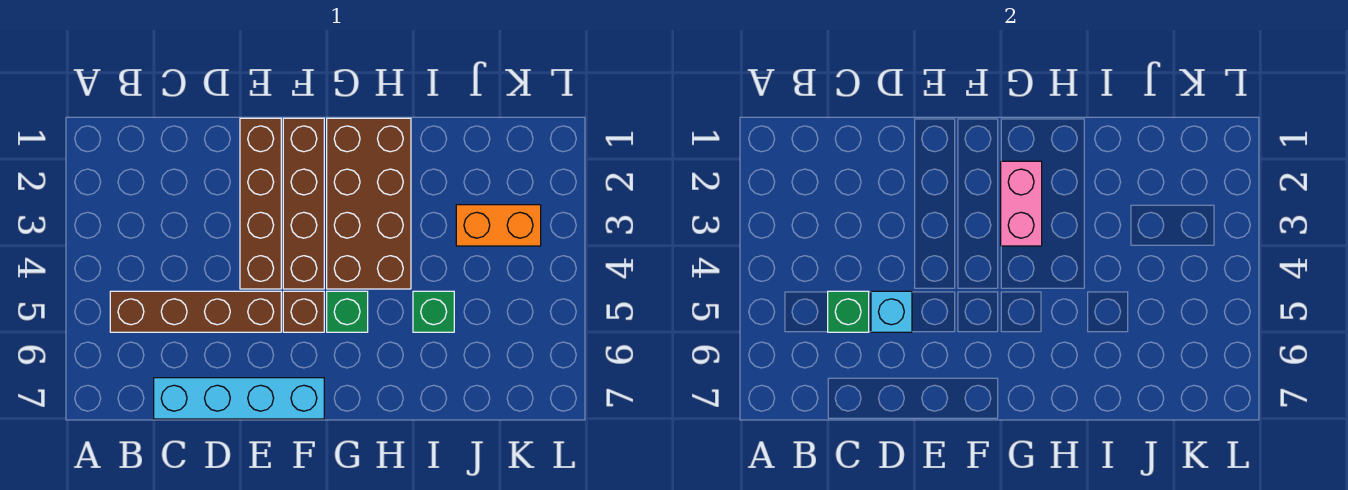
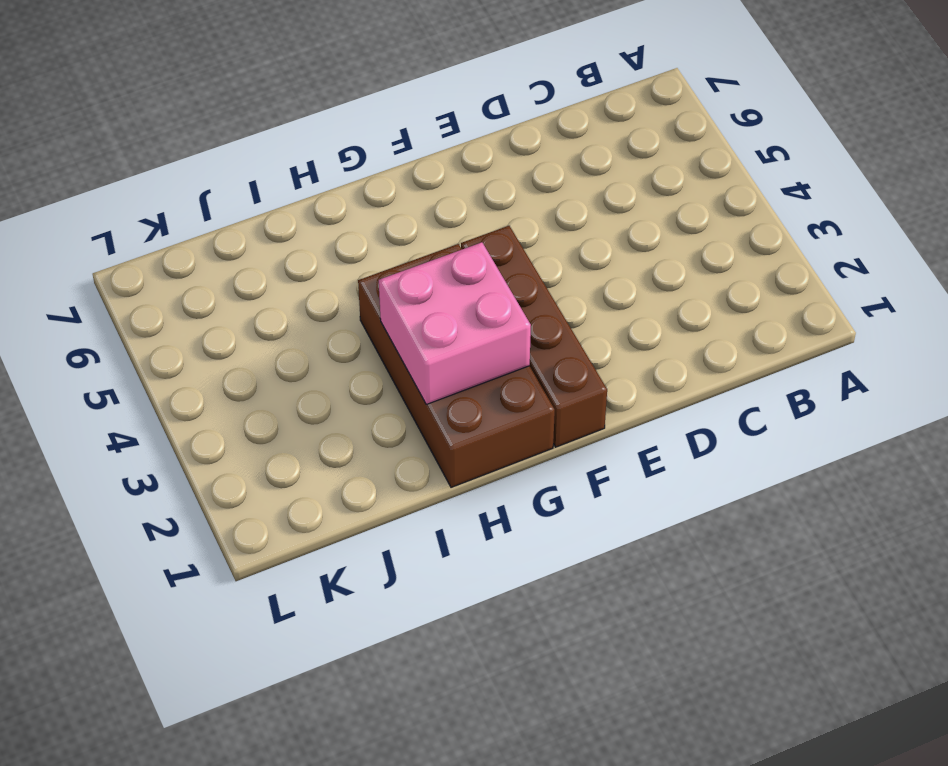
pink 2x2 brick [379,242,531,404] -> pink 1x2 brick [1001,161,1042,246]
none -> brown 1x4 brick [110,291,281,332]
none -> cyan 1x4 brick [154,378,324,419]
none -> brown 1x4 brick [240,118,281,289]

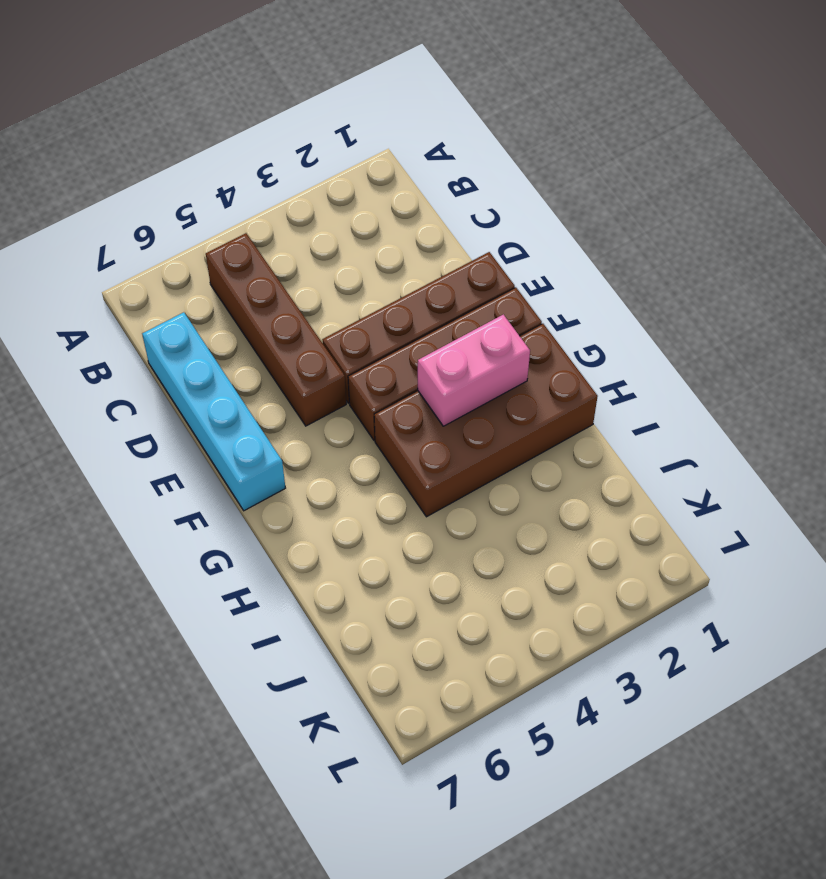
none -> brown 1x1 brick [283,291,324,332]
none -> green 1x1 brick [327,291,368,332]
none -> green 1x1 brick [413,291,454,332]

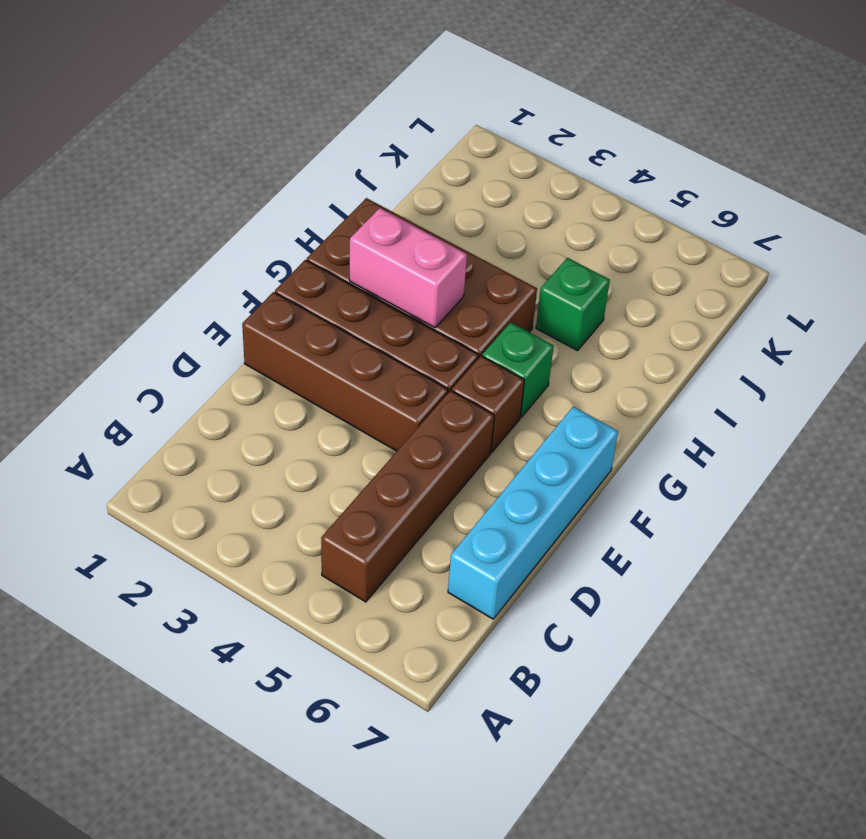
none -> orange 1x2 brick [456,205,541,246]
none -> green 1x1 brick [828,291,869,332]
none -> cyan 1x1 brick [871,291,912,332]

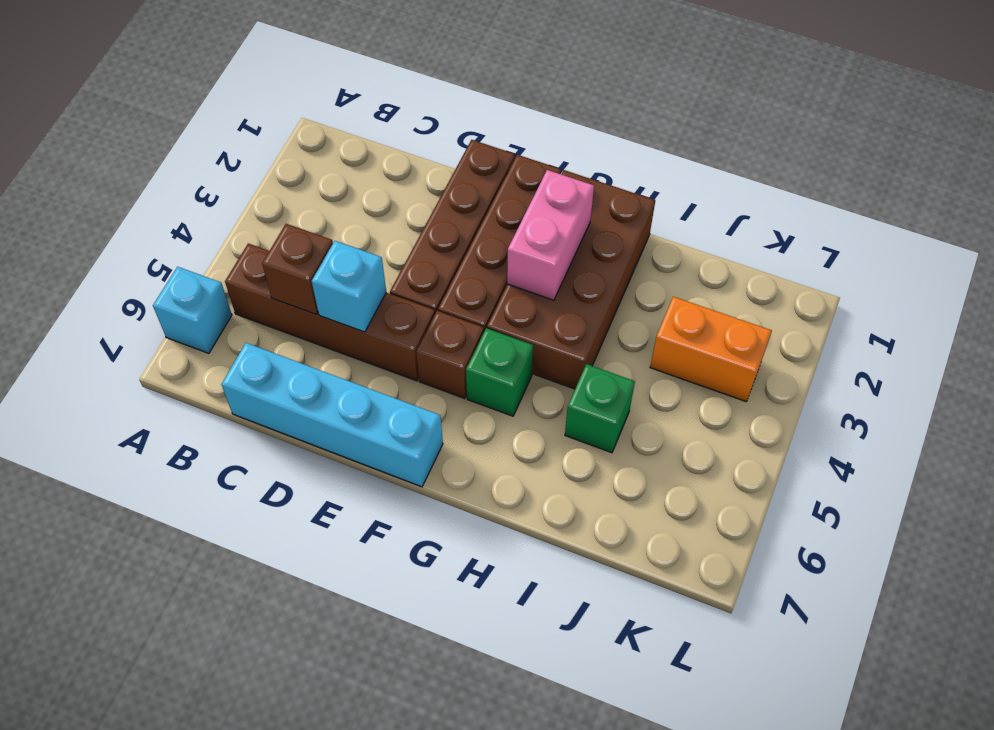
cyan 1x1 brick [153,267,232,353] -> none
brown 1x1 brick [262,224,333,314] -> green 1x1 brick [828,291,869,332]

